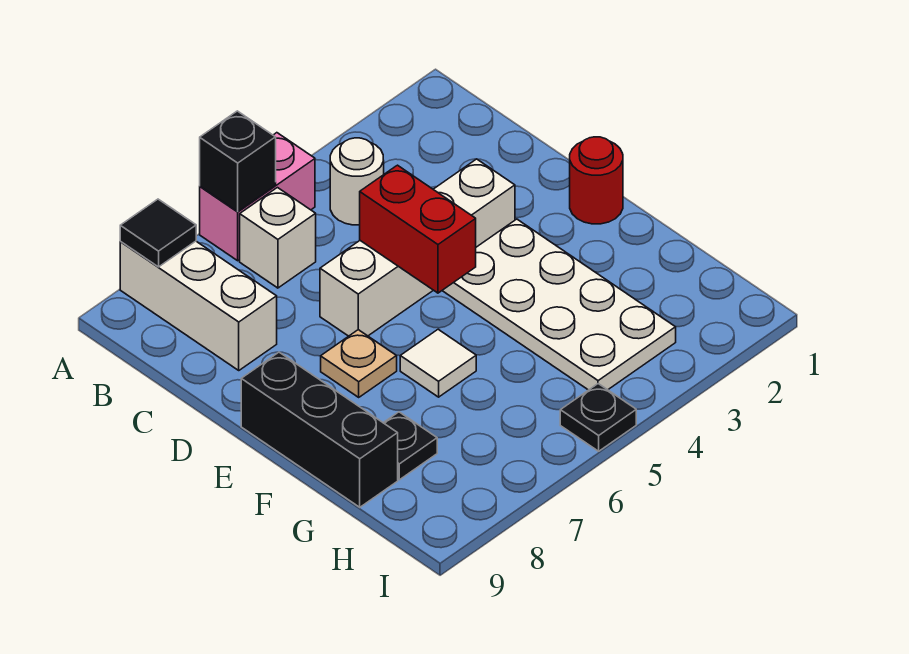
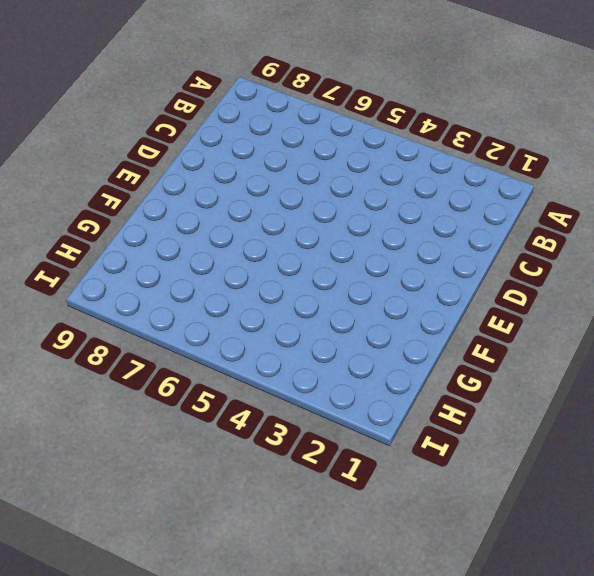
none -> pink 1x2 brick [200,133,315,261]
none -> white 1x3 brick [120,241,277,370]
none -> white 1x1 round brick [330,138,384,225]

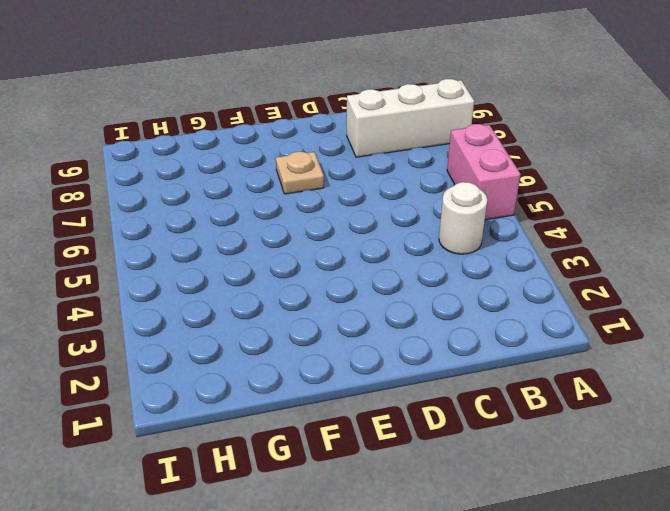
none -> white 1x1 brick [240,188,316,288]
none -> white 1x4 brick [320,159,515,336]
none -> red 1x1 round brick [570,137,623,224]

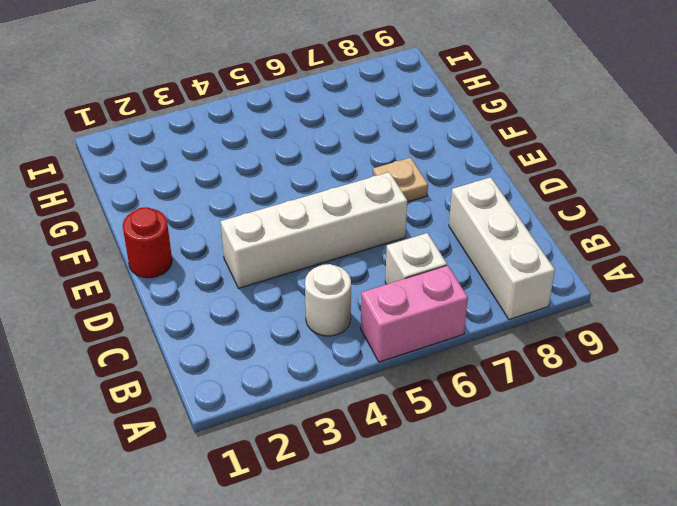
none -> white 2x4 plate [442,219,676,390]
none -> black 1x3 brick [241,352,398,507]
none -> white 1x1 tile [400,329,476,397]

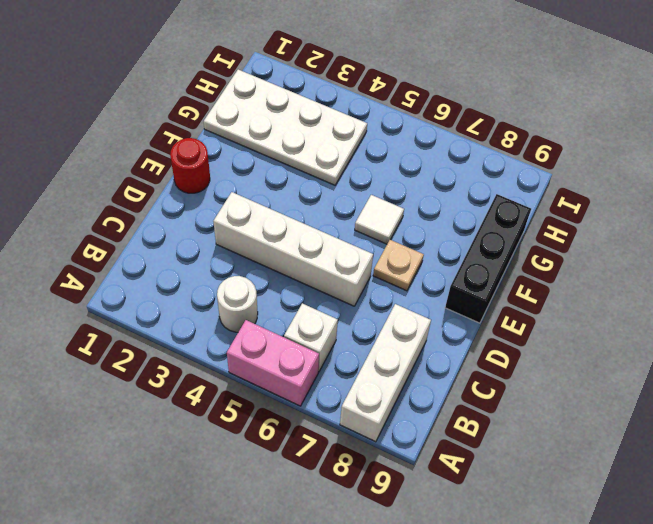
white 2x4 plate [204,70,367,185] -> white 2x4 plate turned to [442,219,676,390]
none -> black 1x1 plate [384,412,437,480]
none -> black 1x1 plate [560,384,636,451]
none -> black 1x1 brick [200,111,276,211]

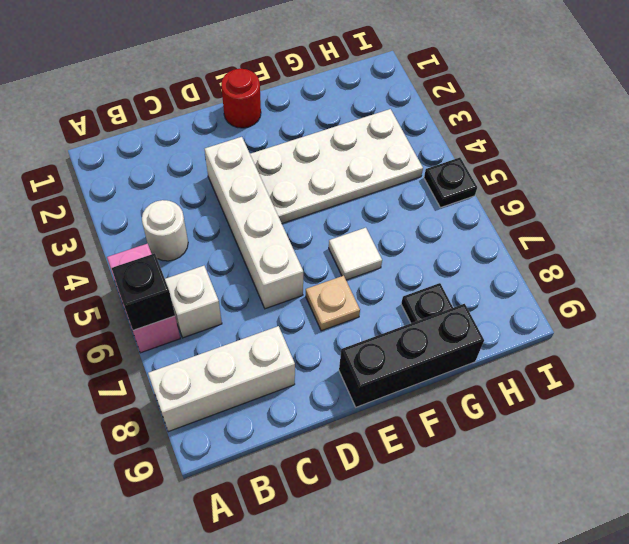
none -> black 1x1 tile [120,199,196,267]
none -> red 1x2 brick [360,165,476,293]

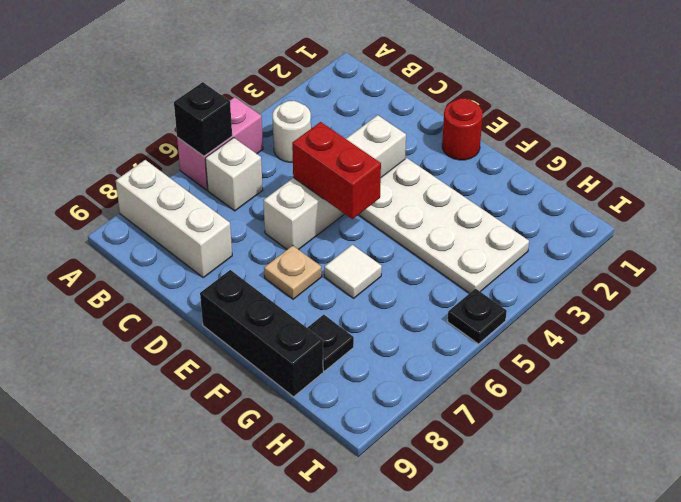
none -> black 1x1 tile [120,199,196,267]

